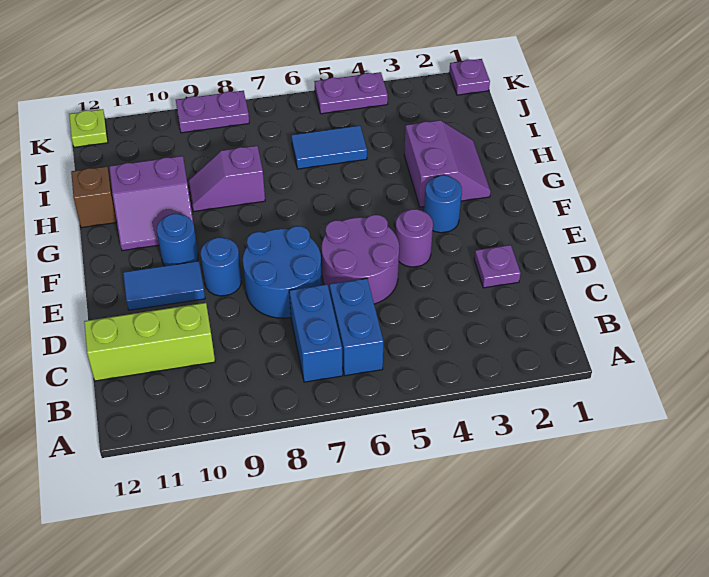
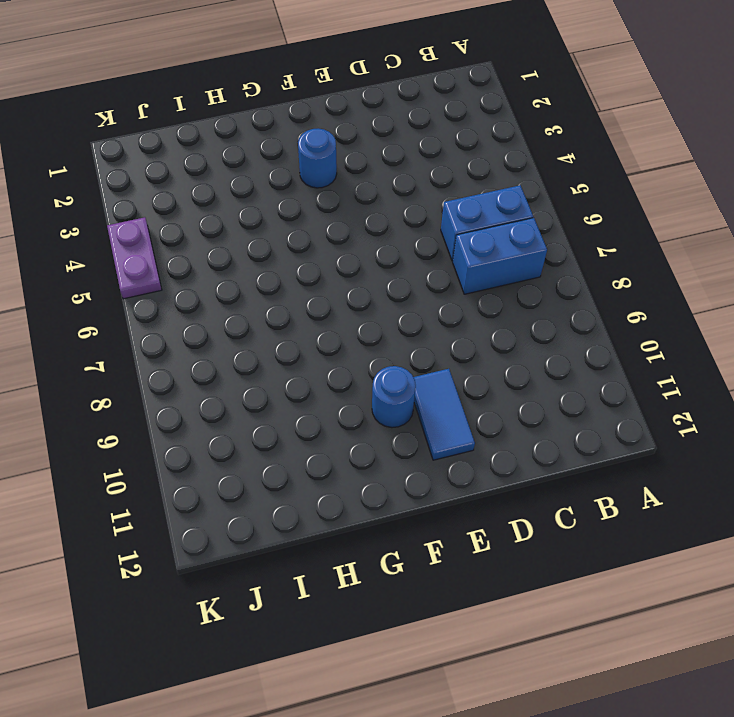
none -> lime 1x3 brick [84,303,215,381]
none -> purple 1x1 plate [474,245,521,288]
none -> purple 2x2 round brick [322,215,399,304]

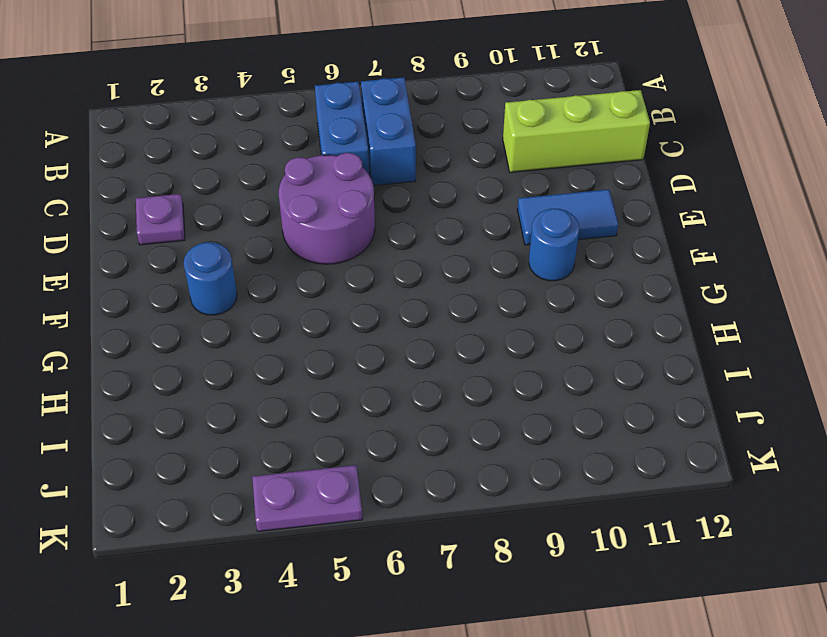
none -> blue 2x2 round brick [243,226,322,318]
none -> purple 1x1 round brick [395,209,433,267]
none -> blue 1x1 round brick [201,238,241,296]

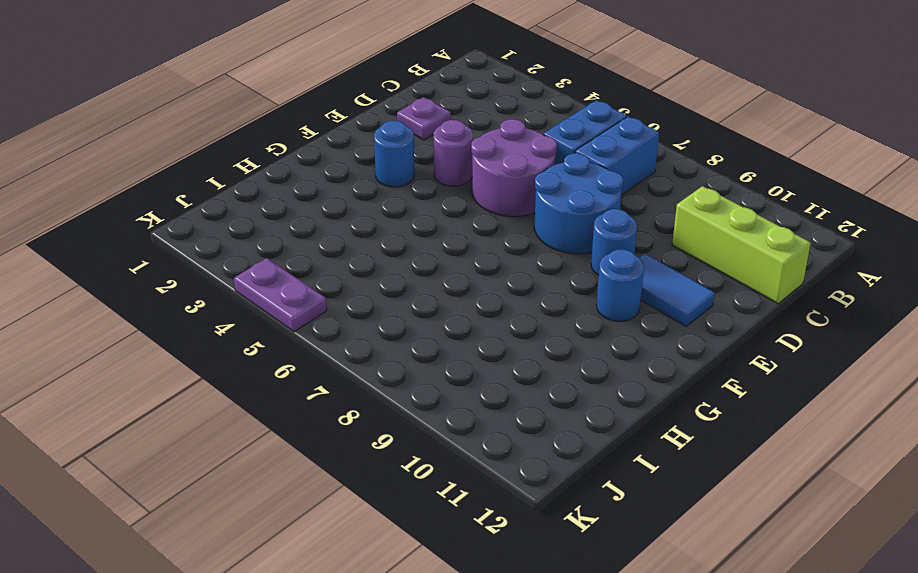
none -> purple 2x2 slope [404,120,491,207]
none -> purple 2x2 slope [109,156,193,251]
none -> purple 1x2 slope [188,146,265,211]

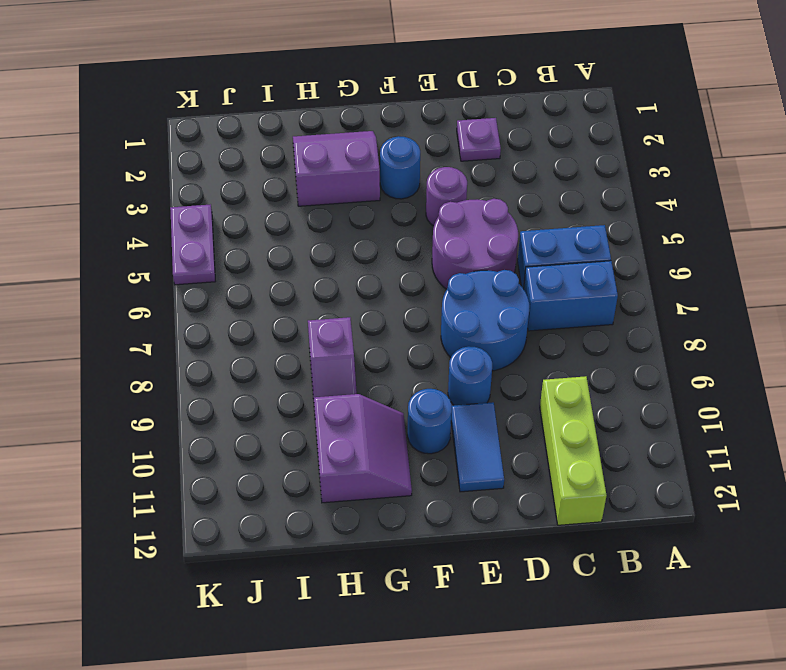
none -> brown 1x1 brick [71,166,117,228]
none -> blue 1x2 tile [291,126,367,169]
none -> purple 1x1 plate [449,59,490,95]

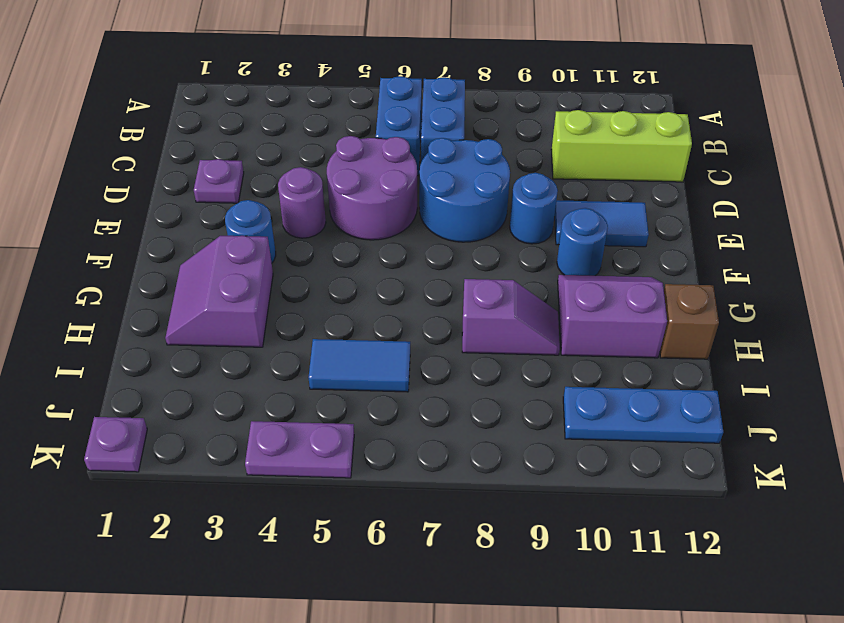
blue 1x3 plate [563,387,723,443] -> none
none -> purple 1x2 plate [176,91,249,133]
none -> lime 1x1 plate [69,109,108,147]

